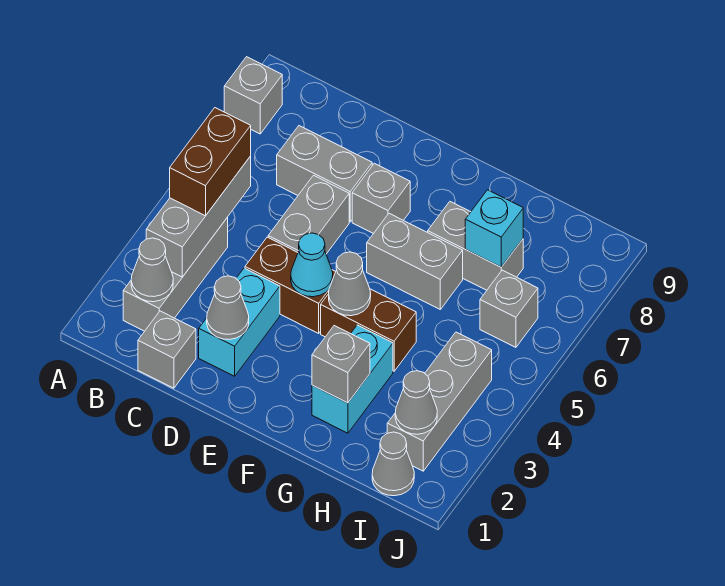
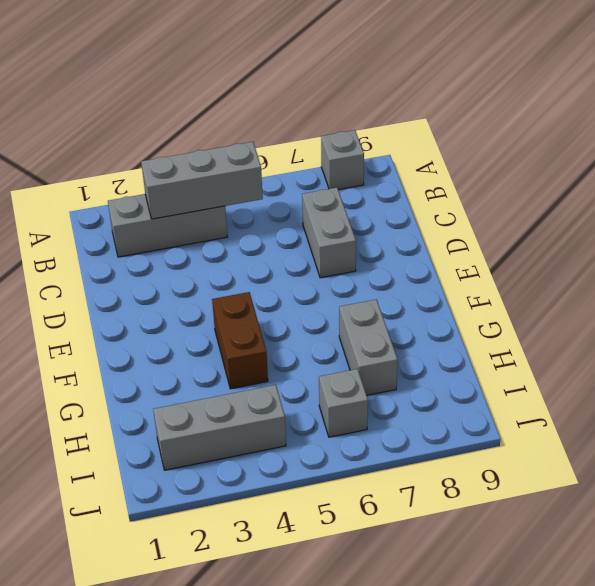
none -> grey 1x1 brick [138,311,196,388]
none -> cyan 1x2 brick [199,268,280,376]
none -> brown 1x2 brick [245,237,336,333]

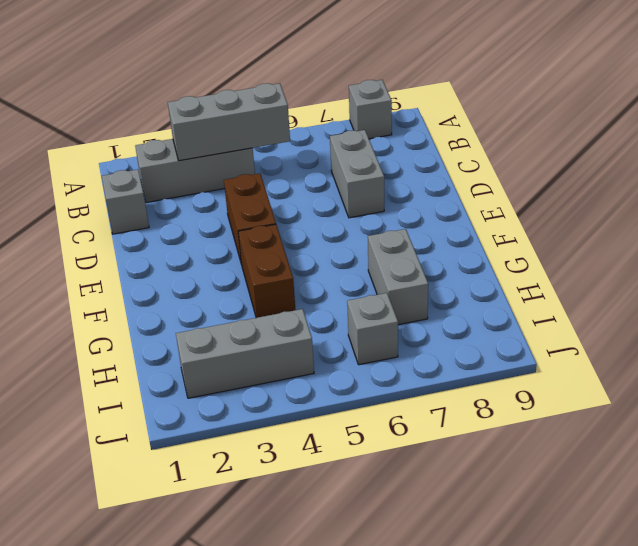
none -> cyan 1x2 brick [199,268,280,376]
none -> grey 1x2 brick [268,175,349,254]
none -> grey 1x1 brick [352,163,410,234]

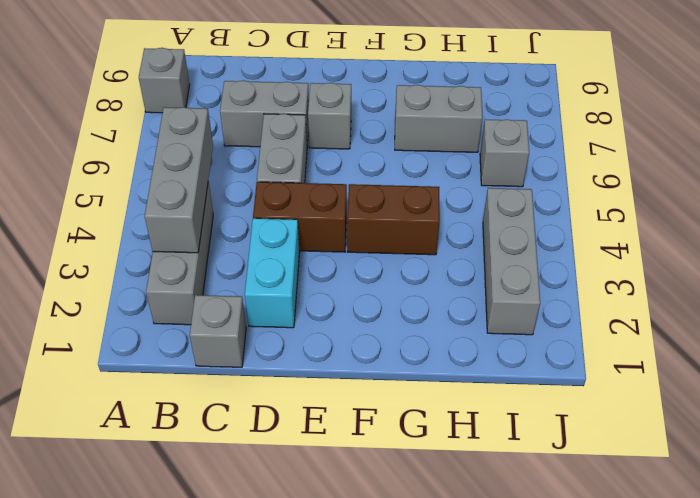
none -> grey 1x2 brick [367,213,463,309]
none -> cyan 1x2 brick [312,325,393,433]
none -> grey 1x1 cone [372,432,414,496]

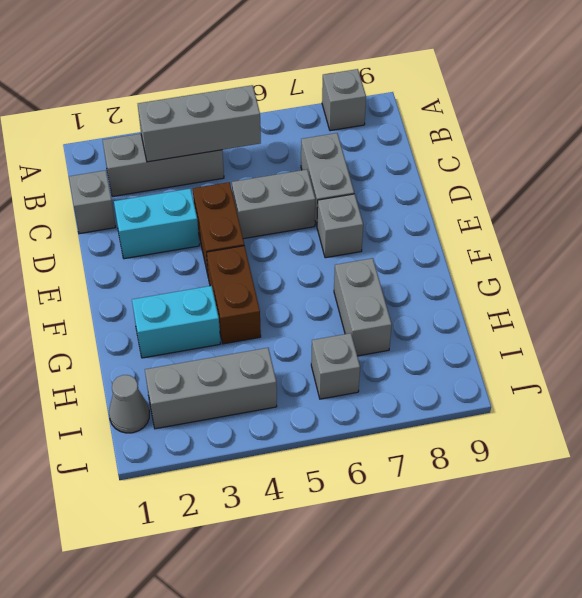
none -> grey 1x2 brick [367,213,463,309]
none -> grey 1x1 cone [131,238,173,302]
none -> grey 1x1 cone [207,276,249,340]

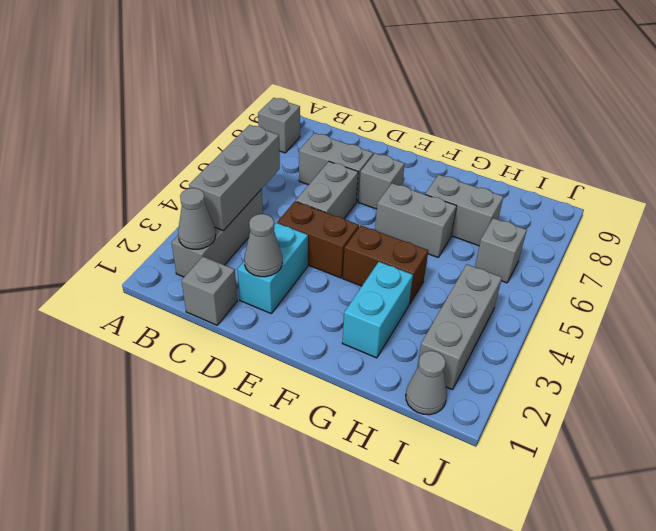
none -> cyan 1x1 cone [291,233,333,297]
none -> grey 1x1 cone [329,252,371,316]
none -> grey 1x1 brick [312,326,370,403]

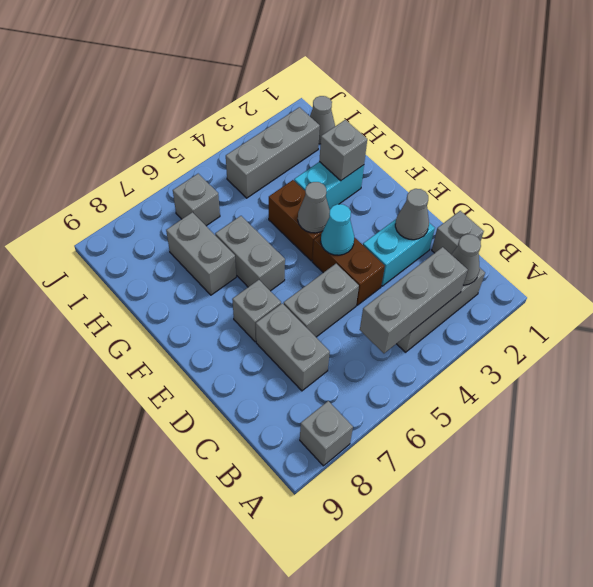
none -> cyan 1x1 brick [465,190,523,267]
none -> grey 1x1 cone [395,371,437,434]
none -> brown 1x2 brick [170,108,251,216]

